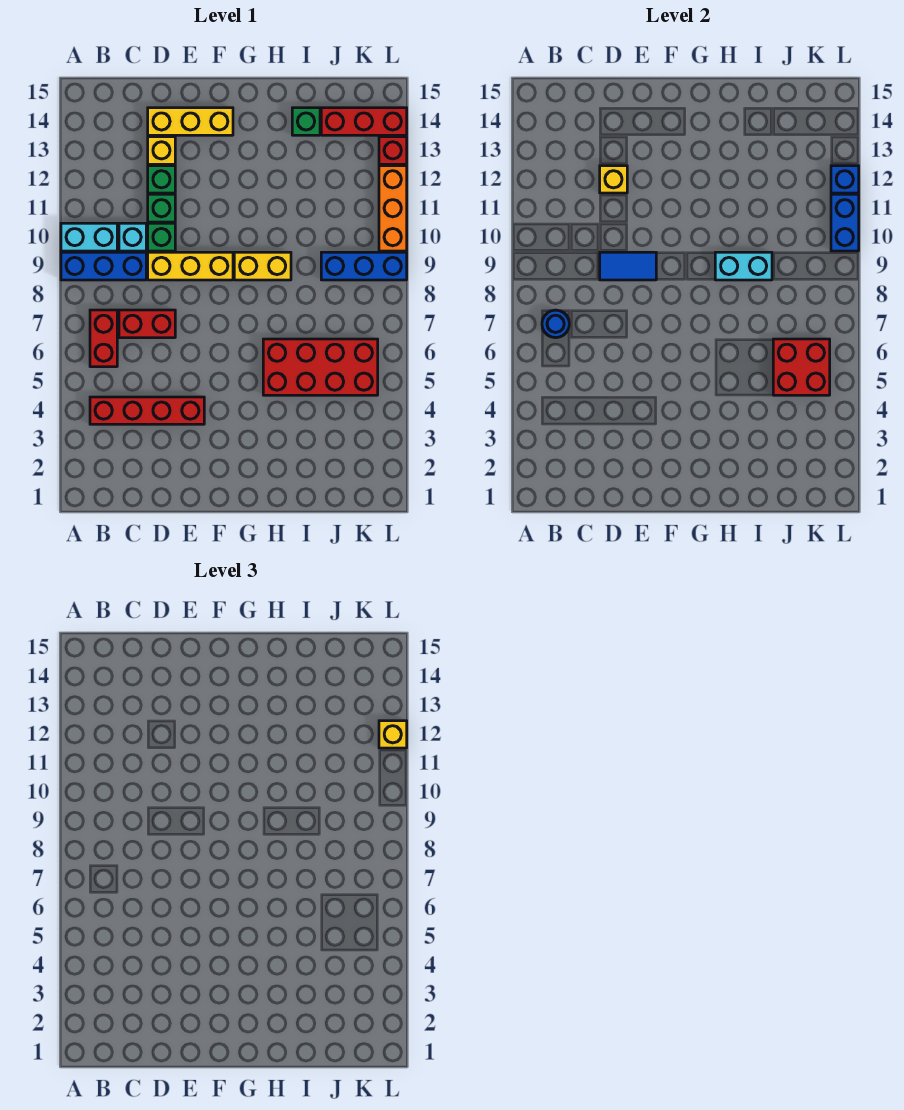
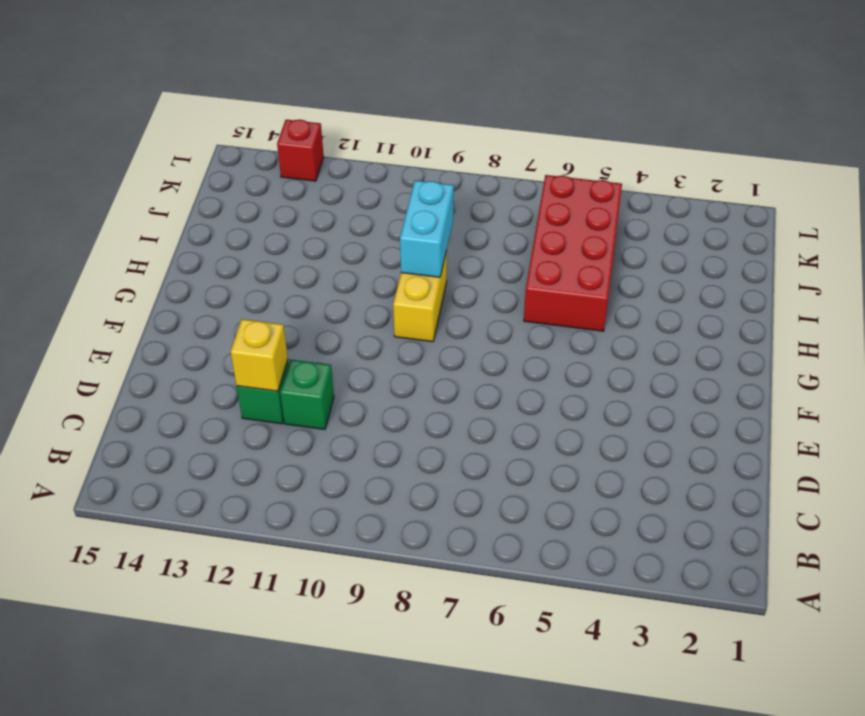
none -> blue 1x3 brick [61,252,146,280]
none -> cyan 1x2 brick [61,223,117,251]
none -> red 1x4 brick [90,397,204,424]

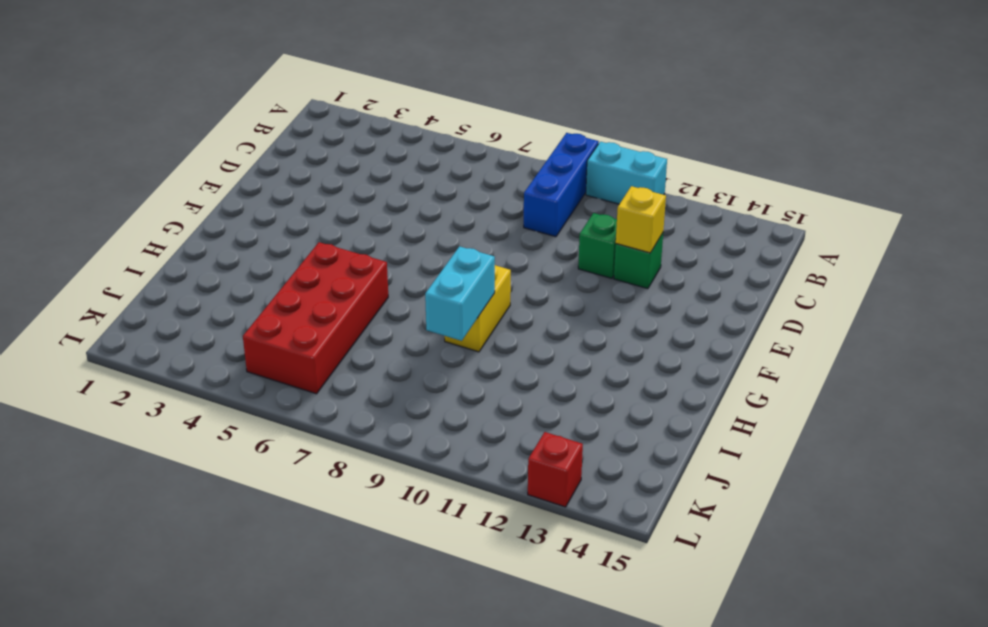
cyan 1x2 brick [586,142,667,204] -> cyan 1x2 brick turned to [61,223,117,251]
none -> red 1x4 brick [90,397,204,424]
none -> red 1x2 brick [90,310,117,367]
none -> red 1x2 brick [119,310,175,338]

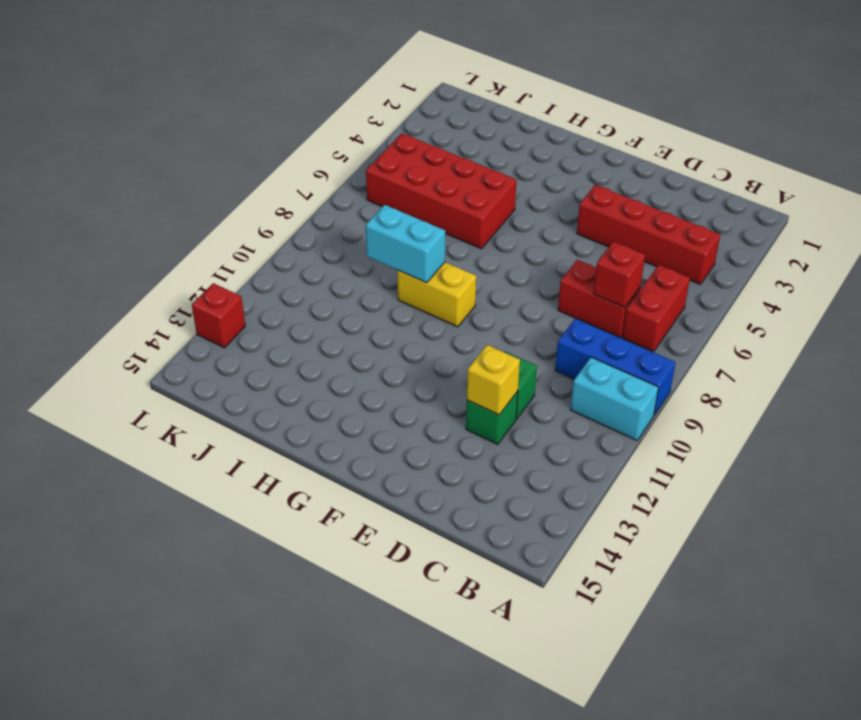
red 1x1 brick [593,242,645,307] -> none
none -> cyan 1x1 brick [119,223,146,251]
none -> yellow 1x3 brick [148,252,233,280]
none -> green 1x1 brick [148,223,175,251]

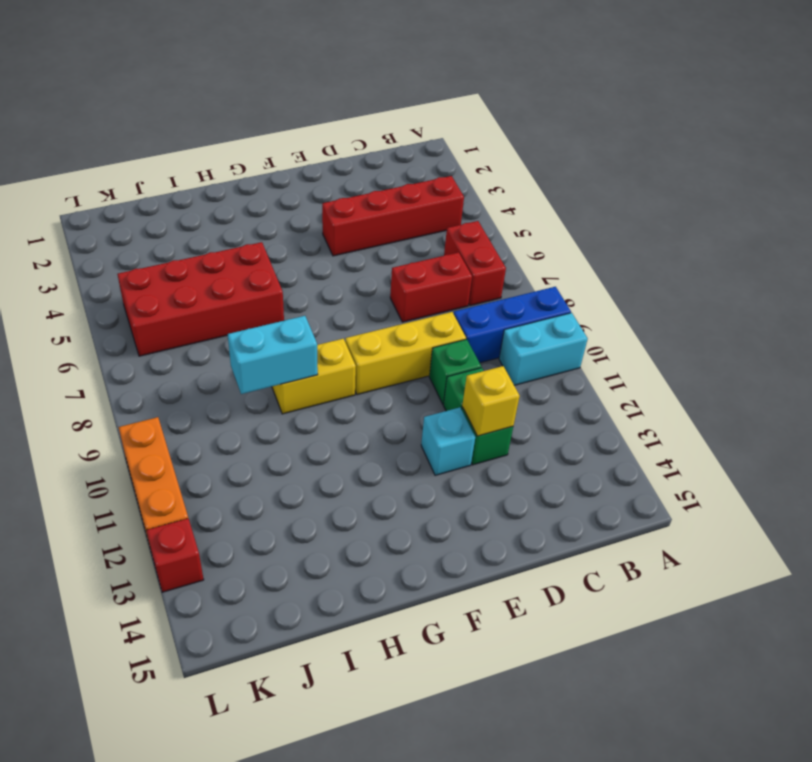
cyan 1x1 brick [421,407,475,475] -> cyan 1x1 brick moved to [119,223,146,251]
none -> yellow 1x1 brick [148,137,175,164]
none -> yellow 1x3 brick [148,108,233,135]
none -> green 1x1 brick [292,108,320,135]

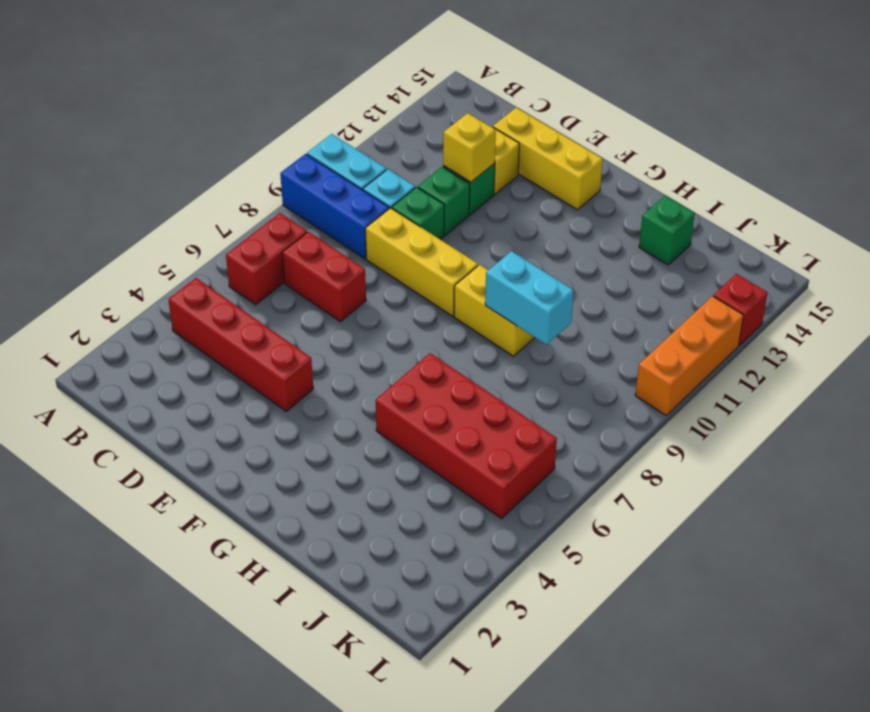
none -> blue 1x3 brick [321,252,407,280]
none -> red 1x3 brick [321,108,407,135]
none -> blue 1x1 round brick [542,310,569,338]

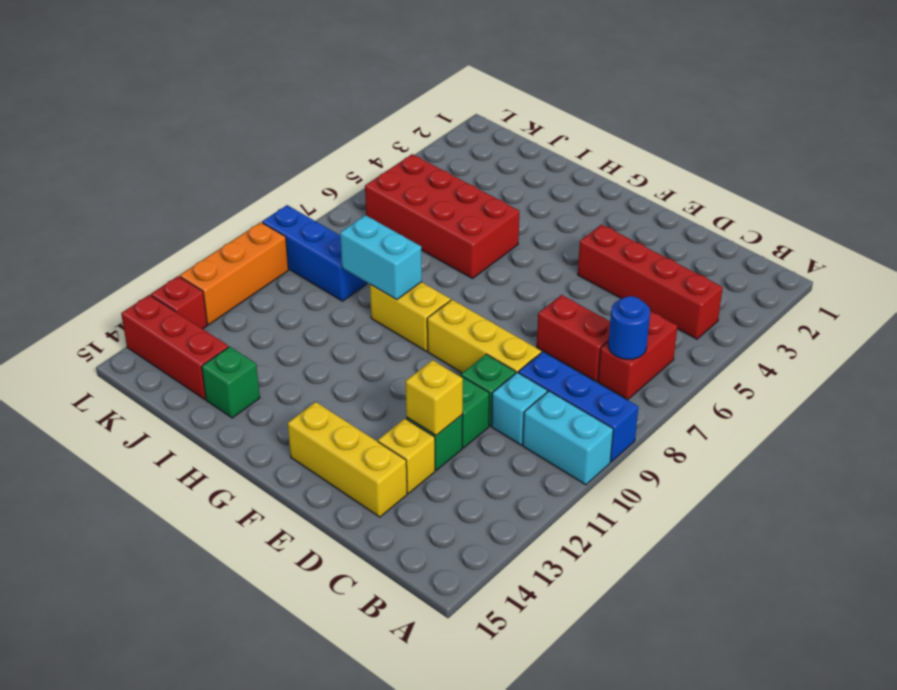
none -> blue 1x2 tile [600,252,656,280]
none -> red 2x2 brick [773,339,830,395]
none -> blue 1x2 brick [831,194,859,251]

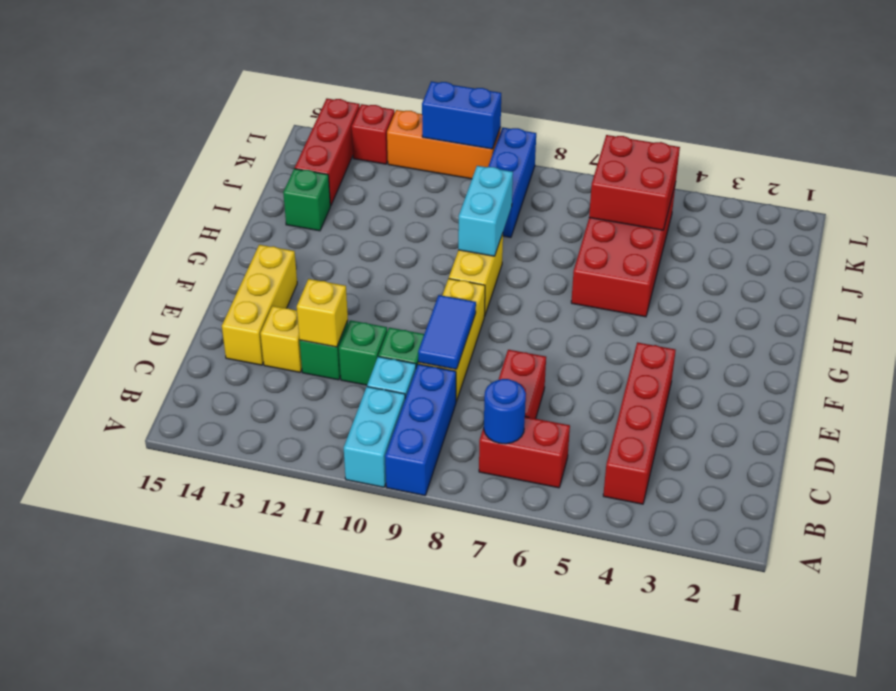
none -> blue 1x1 brick [831,166,859,193]
none -> yellow 1x1 brick [379,721,407,748]

